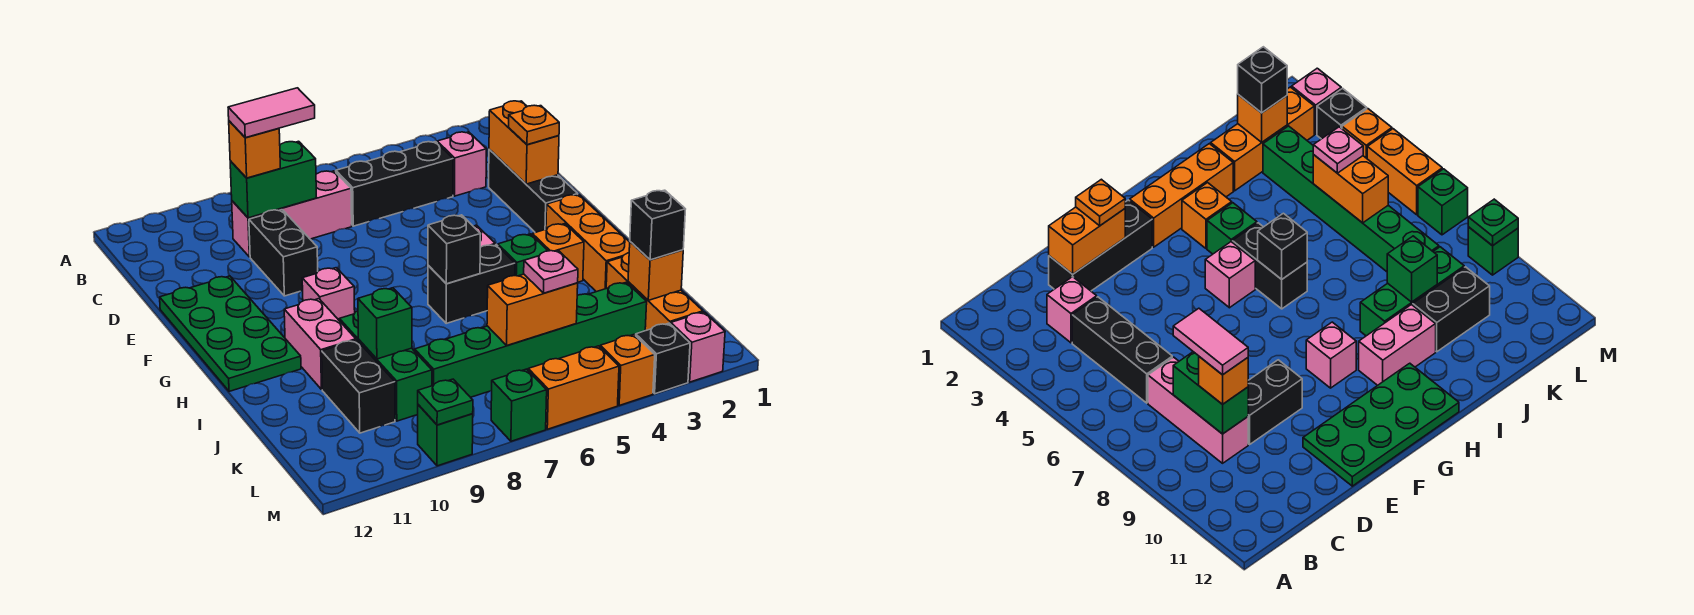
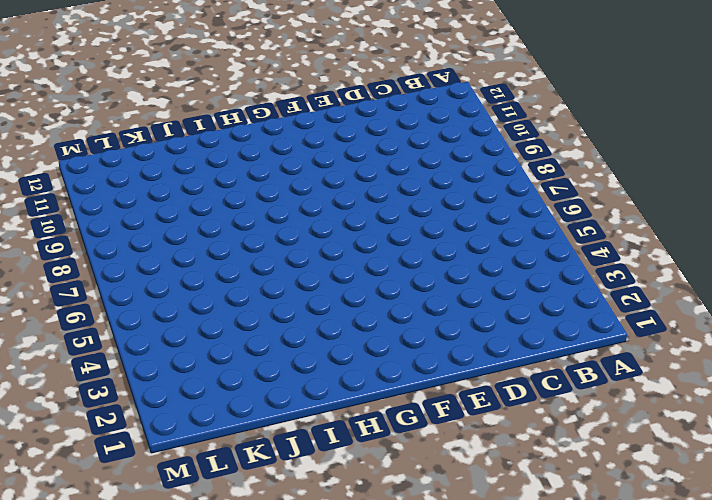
none -> pink 1x1 brick [437,132,487,196]
none -> black 1x3 brick [336,142,453,226]
none -> pink 1x3 brick [232,171,352,257]
none -> black 1x3 brick [489,149,578,232]

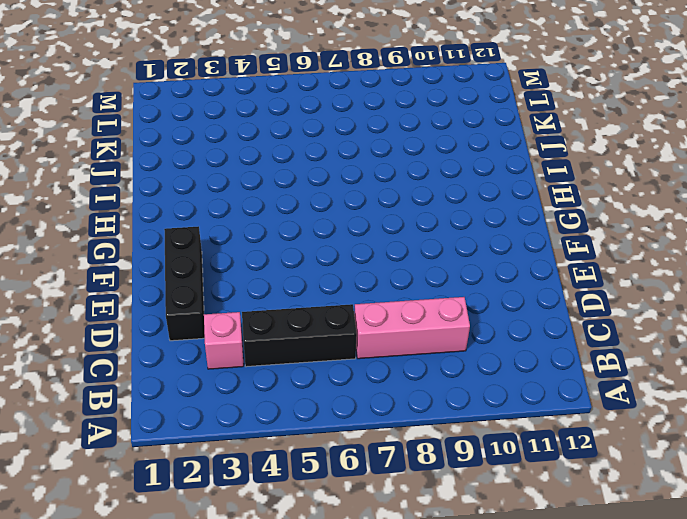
none -> black 1x2 brick [249,210,318,296]
none -> green 2x4 plate [160,276,301,391]
none -> orange 1x3 brick [546,195,630,292]
none -> pink 1x1 brick [1205,242,1255,308]

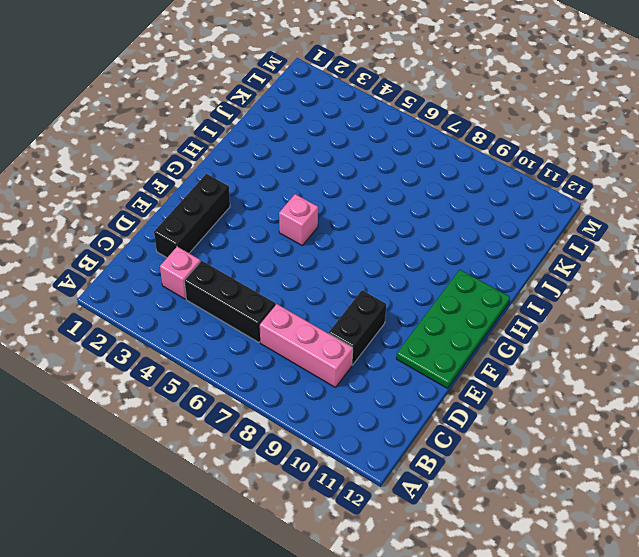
none -> orange 1x3 brick [546,195,630,292]
none -> pink 1x1 brick [302,268,355,320]
none -> orange 1x1 brick [532,224,584,282]
none -> green 1x1 brick [498,234,548,276]

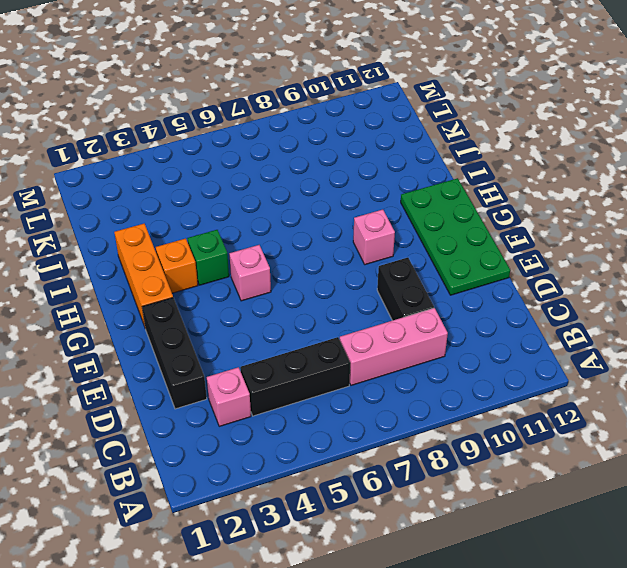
none -> black 1x2 brick [428,245,515,323]
none -> pink 1x2 brick [284,299,356,389]
none -> green 1x3 brick [339,311,432,421]
none -> orange 1x3 brick [606,253,703,331]

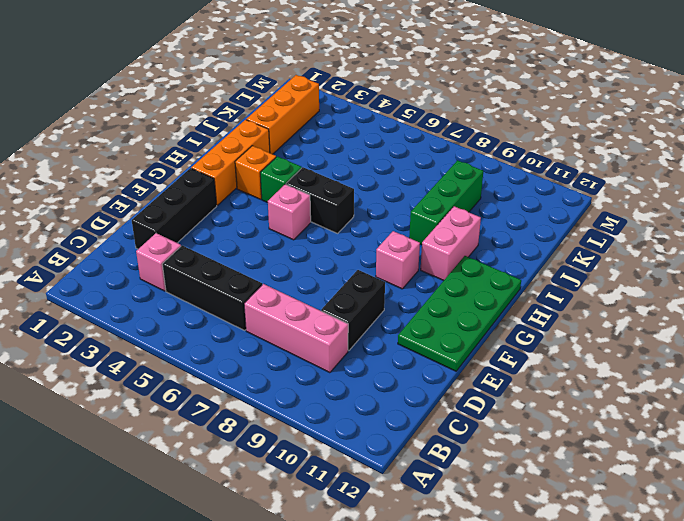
none -> black 1x2 brick [322,340,395,433]
none -> green 1x6 brick [415,282,647,397]
none -> pink 1x1 brick [671,312,725,382]
none -> black 1x1 brick [636,323,690,394]

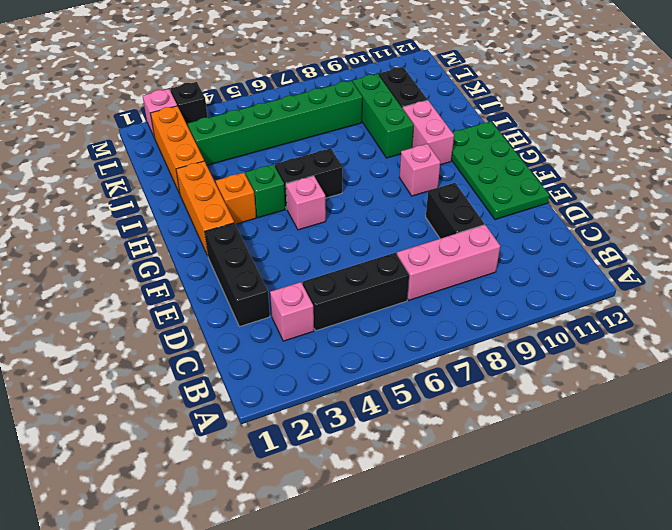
none -> orange 1x1 brick [600,335,655,405]
none -> orange 1x2 brick [528,346,619,429]
none -> green 1x1 brick [491,369,547,441]
none -> green 1x1 brick [418,405,473,466]

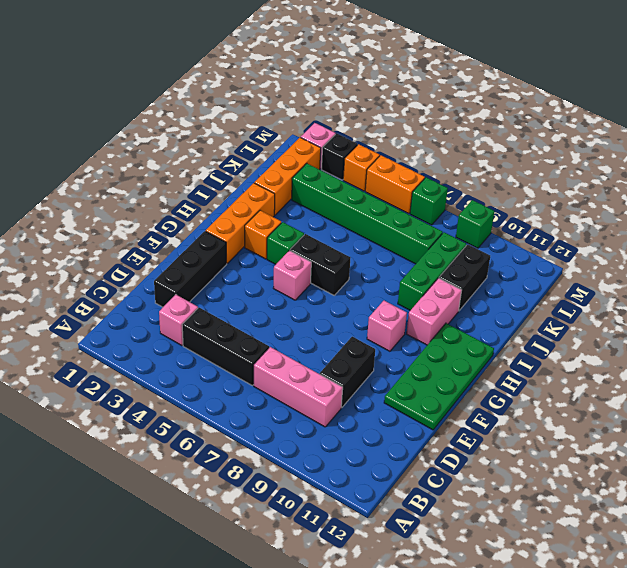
none -> green 1x2 brick [230,141,317,218]
none -> orange 1x2 brick [489,101,559,184]
none -> black 1x1 brick [428,215,480,284]
none -> green 1x1 brick [358,288,412,359]

